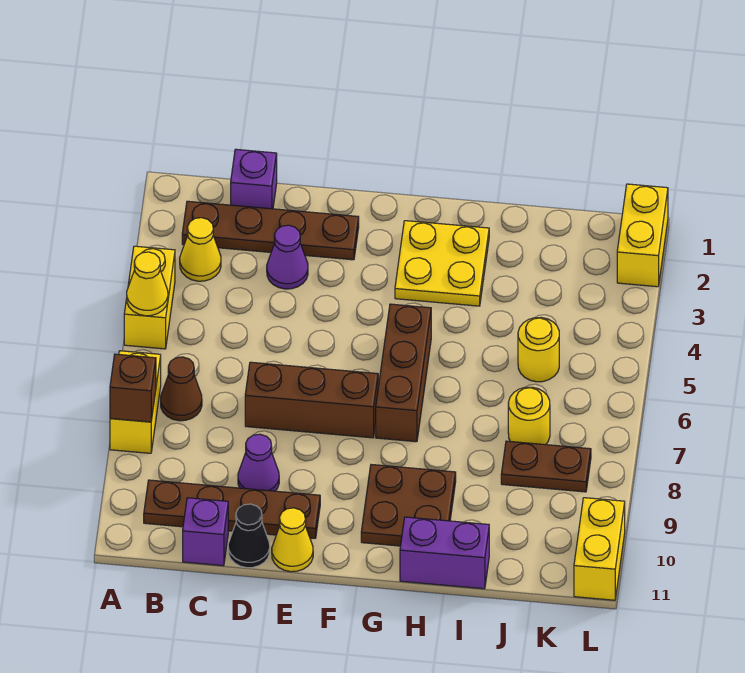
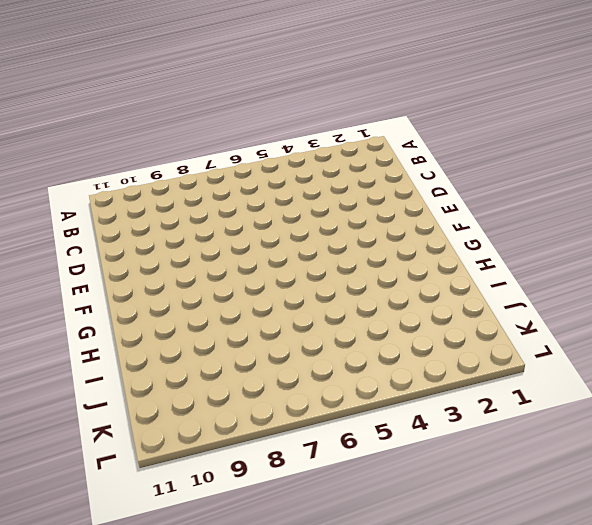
none -> yellow 1x2 brick [124,246,175,349]
none -> yellow 1x2 brick [110,351,161,453]
none -> brown 1x4 plate [182,201,359,260]

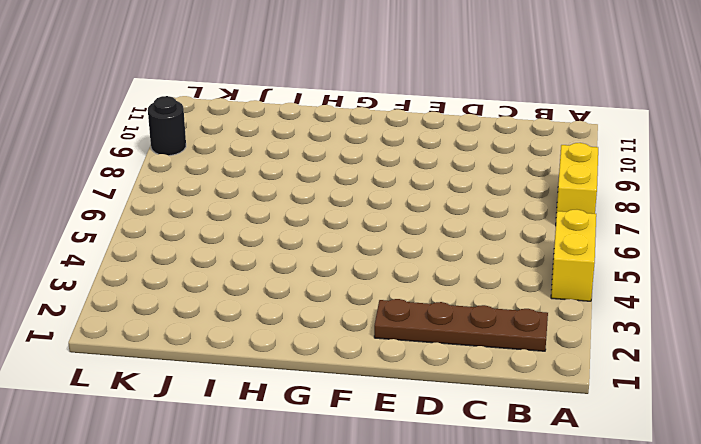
black 1x1 round brick [148,96,186,156] -> none
none -> yellow 1x1 cone [180,218,221,281]
none -> brown 1x1 cone [161,357,202,421]
none -> brown 1x4 plate [144,480,320,538]

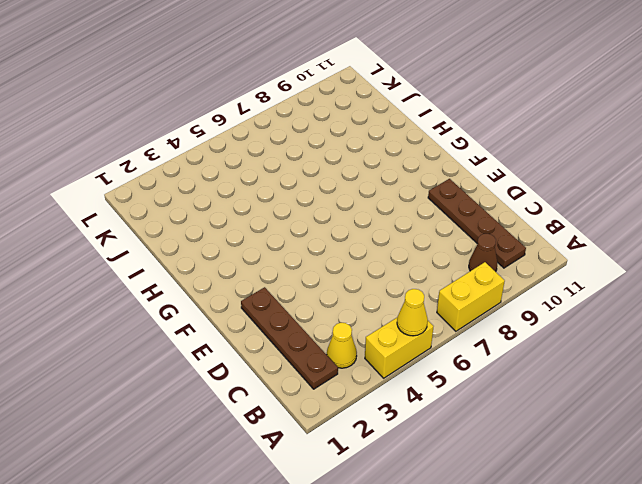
brown 1x1 cone [469,234,497,272] -> brown 1x1 cone moved to [161,357,202,421]
none -> purple 1x1 brick [231,149,277,209]
none -> purple 1x1 brick [183,498,228,566]
none -> purple 1x1 cone [267,225,308,289]

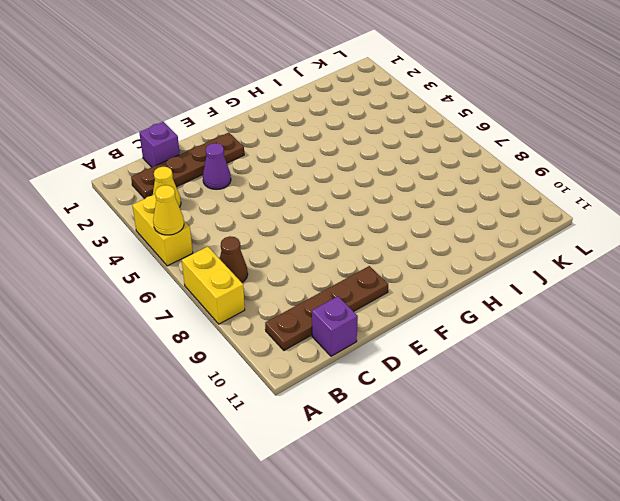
none -> brown 1x3 brick [245,362,378,438]
none -> purple 1x1 cone [238,434,279,491]
none -> black 1x1 cone [228,504,270,568]

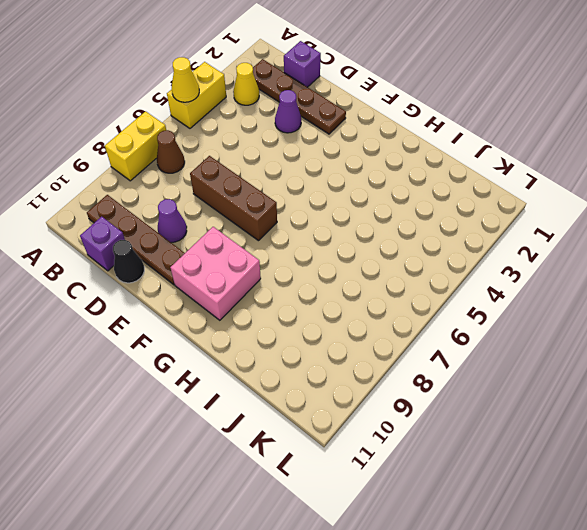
pink 2x2 brick [170,227,261,320] -> brown 2x2 plate [361,465,456,546]
none -> yellow 1x1 cone [272,508,313,572]
none -> yellow 2x2 plate [395,221,489,306]
none -> brown 1x3 brick [376,304,431,442]

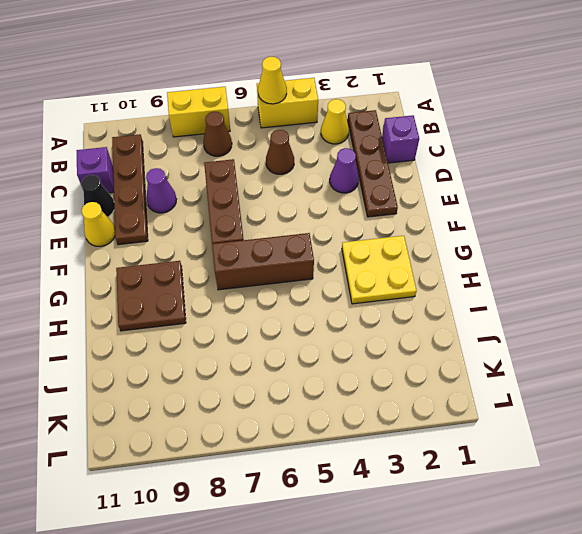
brown 1x1 cone [266,130,294,174] -> none
none -> purple 1x2 brick [400,517,489,589]
none -> yellow 1x1 round brick [518,318,559,382]
none -> yellow 1x1 round brick [508,387,550,445]

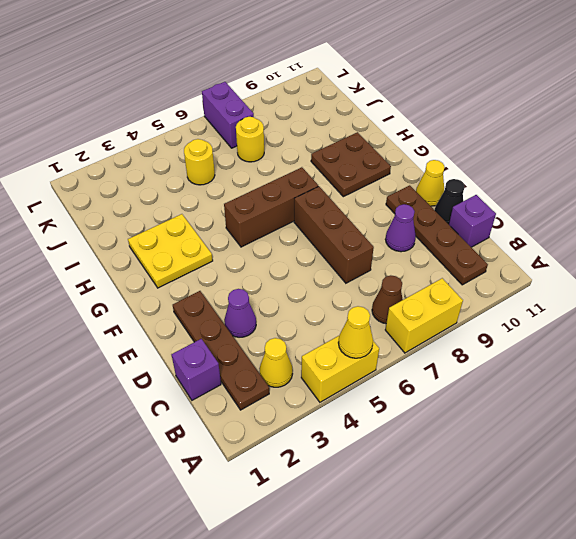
purple 1x2 brick [202,82,254,148] -> purple 1x2 brick moved to [400,517,489,589]
none -> brown 1x2 plate [501,441,591,492]
none -> yellow 1x2 brick [617,184,668,287]
none -> yellow 1x2 brick [574,498,625,600]

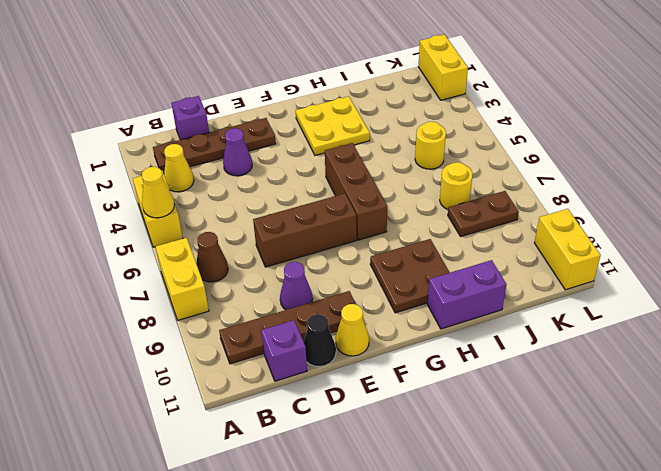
none -> brown 1x1 brick [110,354,156,422]

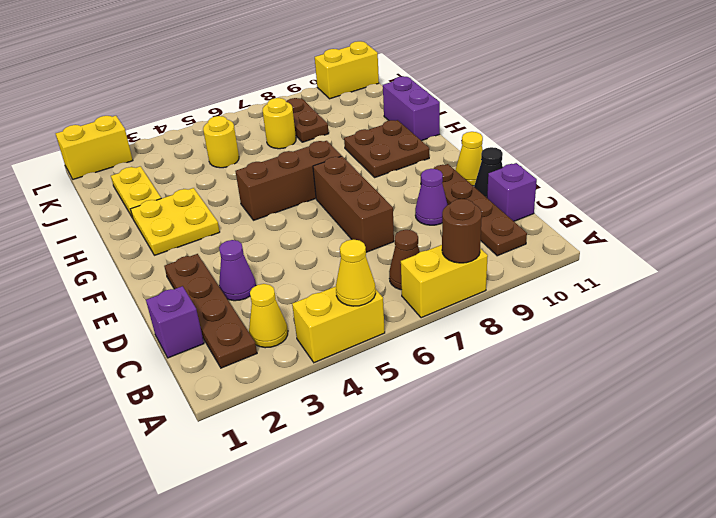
brown 1x1 round brick [442,199,482,263] -> brown 1x1 brick [110,354,156,422]
yellow 1x2 plate [111,166,161,218] -> none

